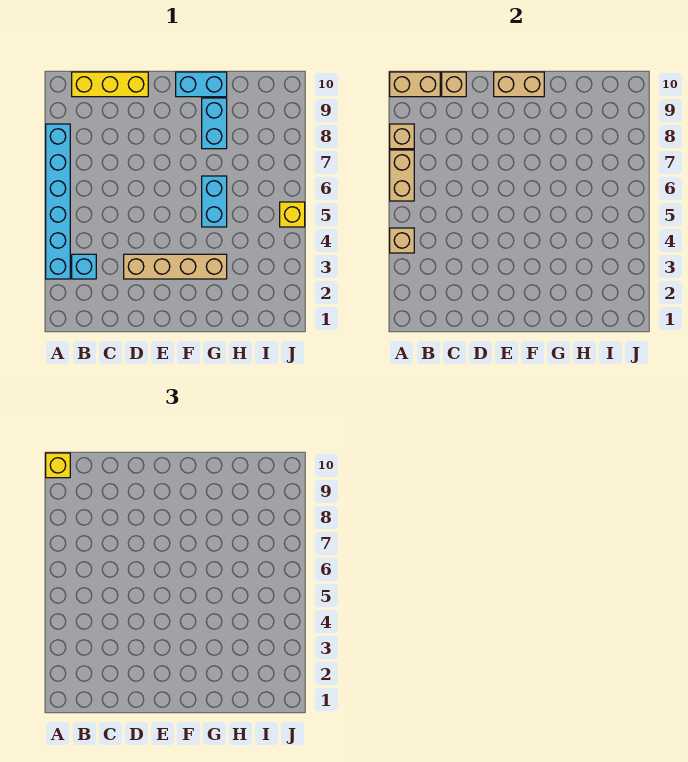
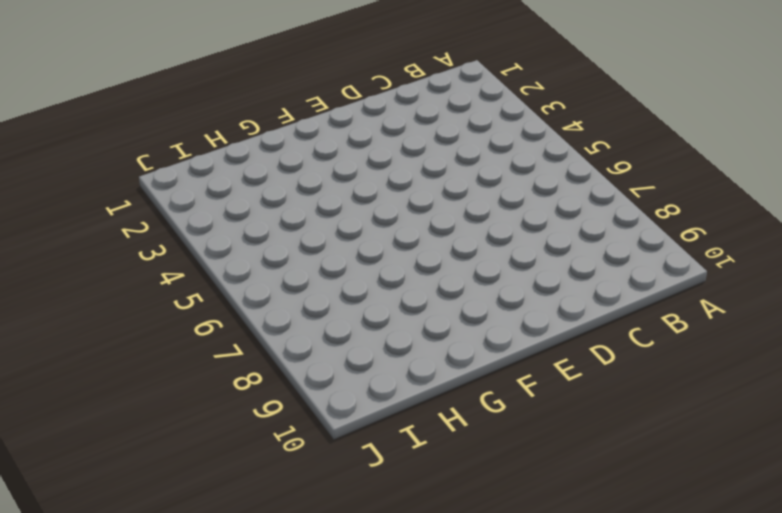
none -> cyan 1x6 brick [46,124,70,279]
none -> cyan 1x1 brick [72,254,96,279]
none -> yellow 1x3 brick [72,72,148,97]

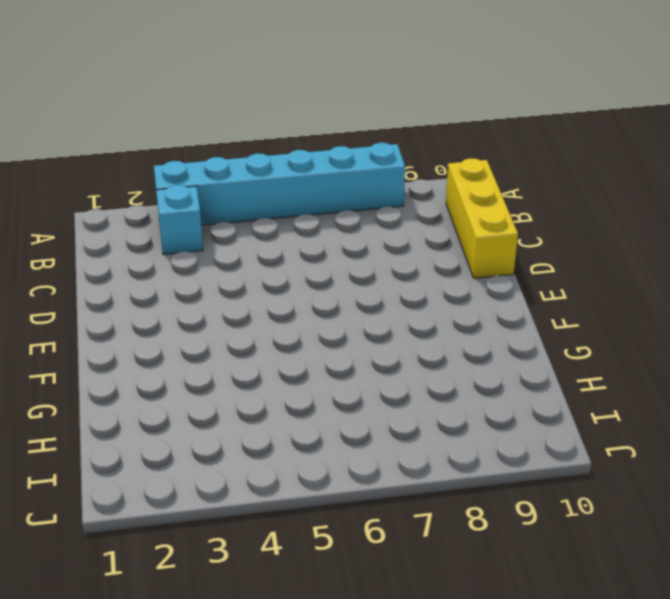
none -> tan 1x4 brick [124,254,227,279]
none -> cyan 1x2 brick [176,72,227,97]
none -> cyan 1x2 brick [202,176,227,227]

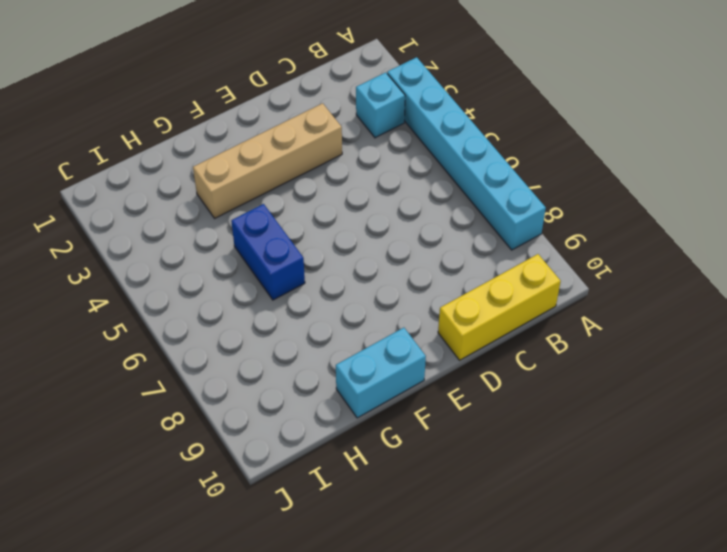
blue 1x2 brick [231,204,305,300] -> cyan 1x2 brick [202,176,227,227]
none -> cyan 1x2 brick [202,98,227,149]
none -> yellow 1x1 brick [280,202,305,227]
none -> tan 1x1 brick [390,228,414,253]

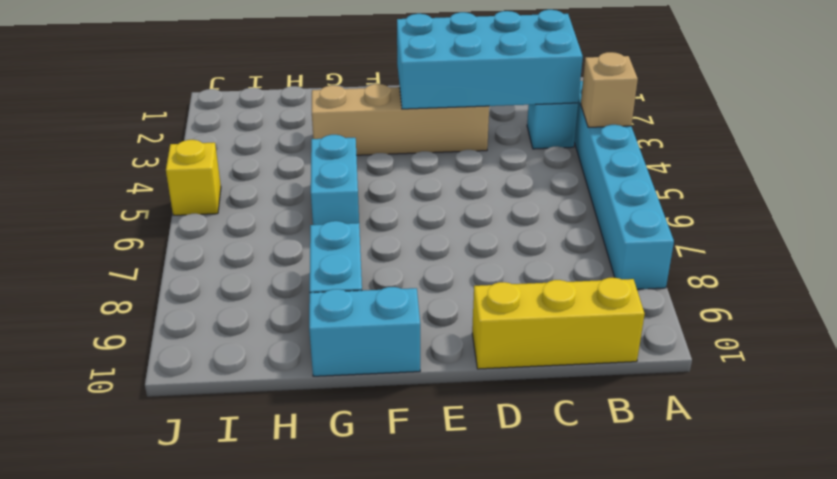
cyan 2x4 brick [397,10,583,109] -> none
none -> tan 1x2 brick [390,150,414,201]
none -> tan 1x1 brick [390,124,414,149]
none -> tan 1x2 brick [390,72,440,97]

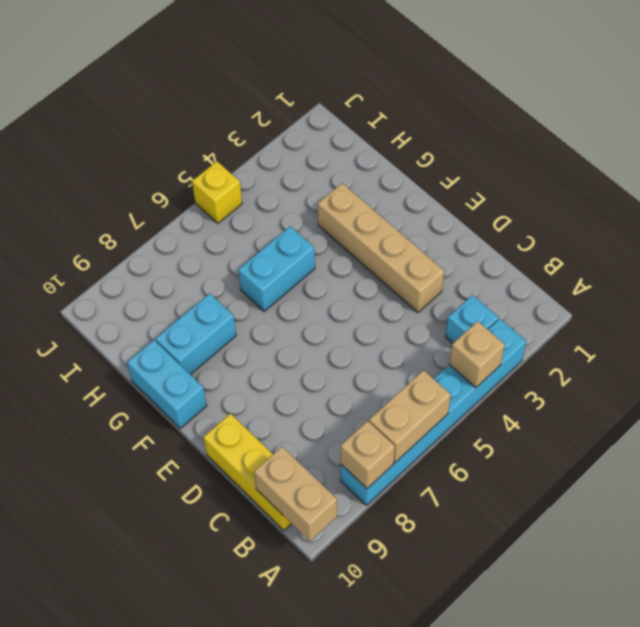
none -> tan 1x1 brick [442,72,466,97]
none -> tan 1x2 brick [494,72,544,97]
none -> yellow 1x1 brick [46,453,70,478]

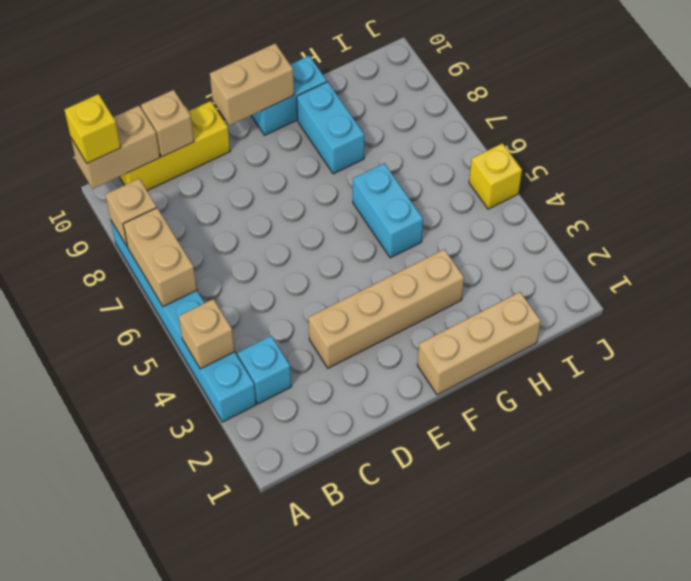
tan 1x3 brick [417,292,541,395] -> none

